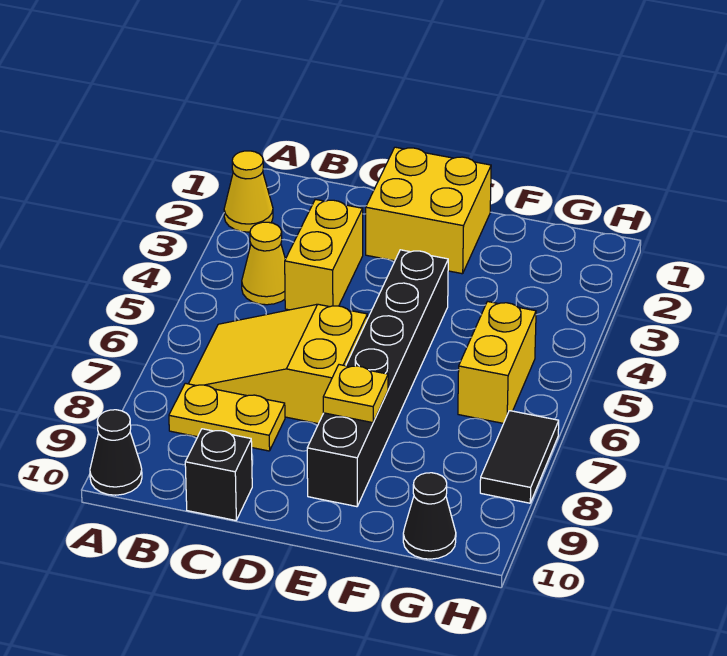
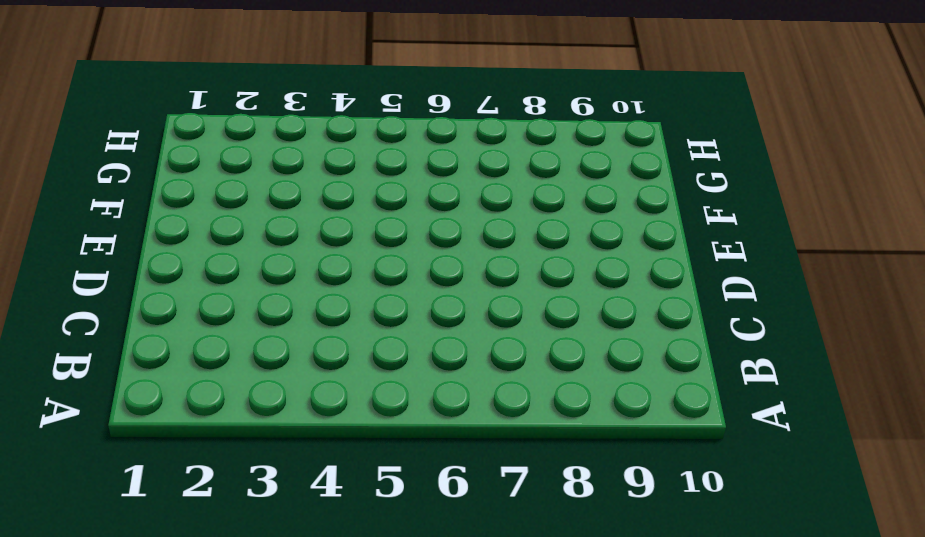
none -> yellow 1x1 cone [224,151,273,232]
none -> black 1x1 cone [90,410,142,495]
none -> yellow 1x1 cone [242,222,285,305]

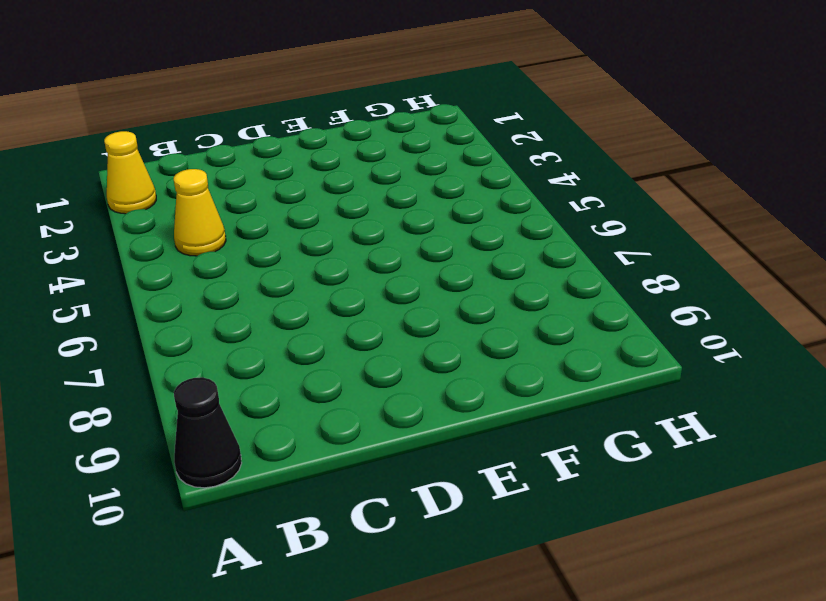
none -> yellow 2x3 slope [189,304,367,424]
none -> yellow 1x2 plate [169,383,285,451]
none -> yellow 1x2 brick [285,199,363,310]

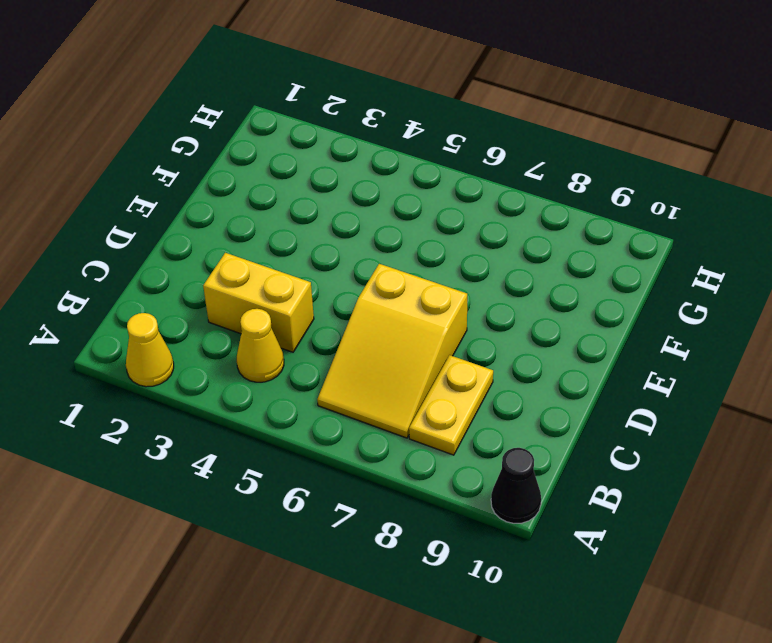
none -> black 1x1 brick [185,429,252,520]
none -> yellow 2x2 brick [366,147,491,274]
none -> black 1x6 brick [307,250,448,507]

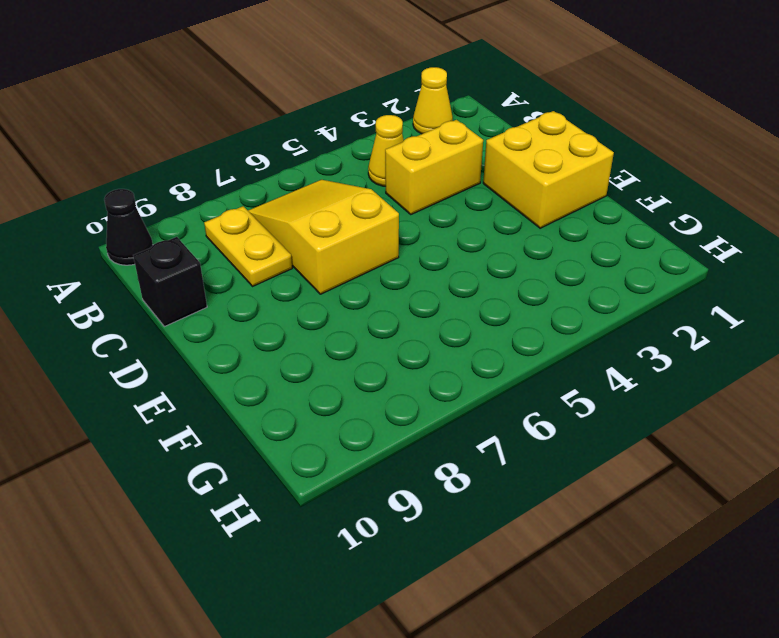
none -> black 1x6 brick [307,250,448,507]
none -> yellow 1x2 brick [458,302,536,423]
none -> black 1x1 cone [403,473,456,559]

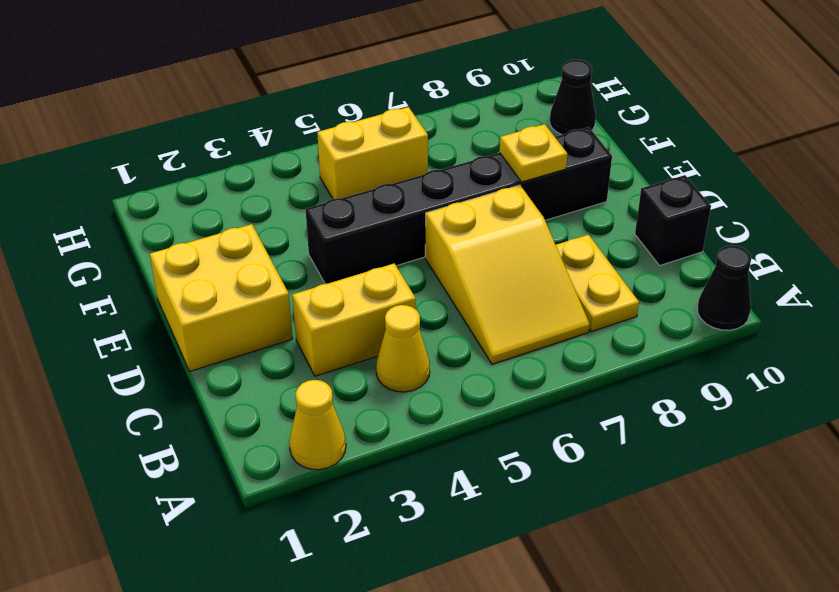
none -> black 1x2 tile [480,411,559,503]

